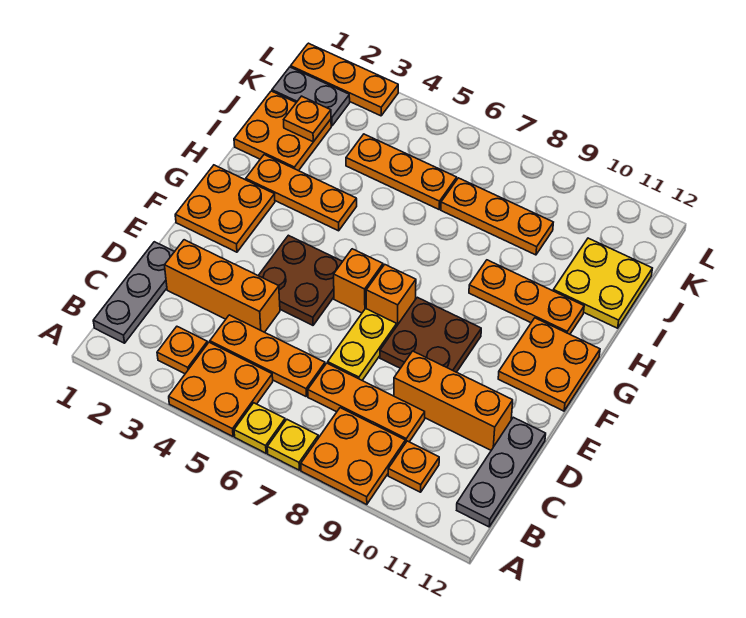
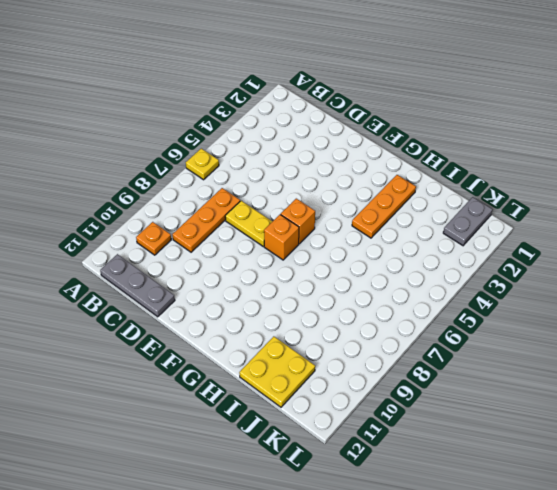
none -> orange 2x2 plate [169,342,273,436]
none -> yellow 1x1 plate [267,420,318,470]
none -> orange 2x2 plate [301,408,405,505]

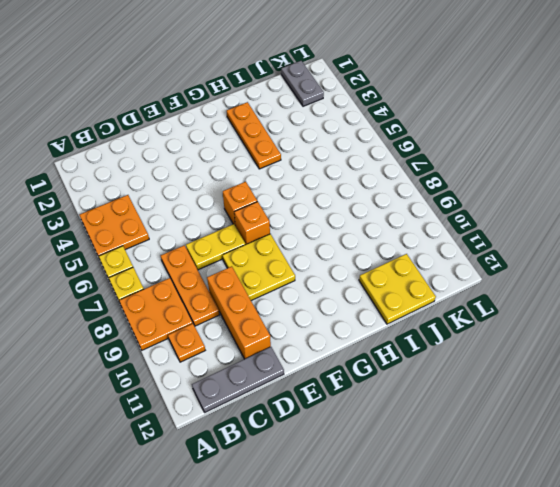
yellow 2x2 plate [222,234,295,301] -> brown 2x2 plate [380,297,481,372]
none -> grey 1x3 plate [93,242,174,343]
none -> orange 1x1 plate [157,327,208,374]
none -> orange 1x3 plate [210,315,325,396]

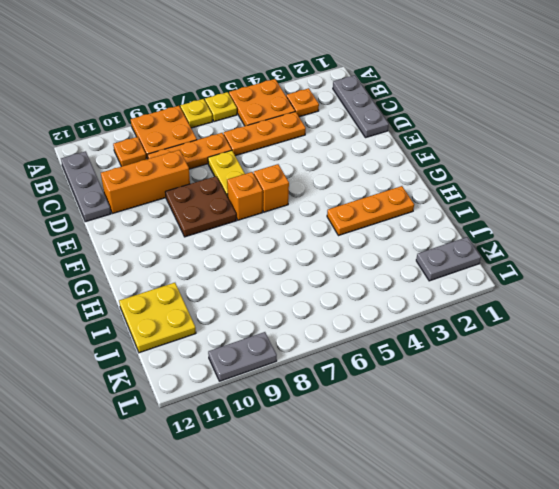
grey 1x2 plate [208,332,277,381] -> none
none -> orange 1x3 brick [165,240,280,332]
none -> brown 2x2 plate [258,235,343,325]
none -> orange 2x2 plate [175,165,275,252]

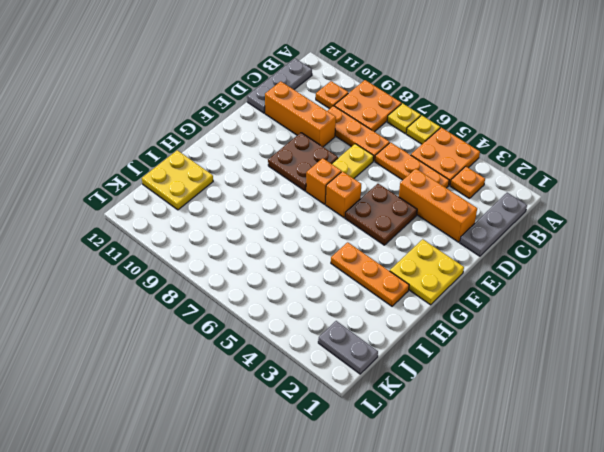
yellow 2x2 plate [390,239,464,305] -> orange 2x2 plate [175,165,275,252]
none -> orange 2x2 plate [498,318,600,411]
none -> orange 1x3 plate [469,260,584,334]
none -> orange 2x2 plate [234,91,331,171]

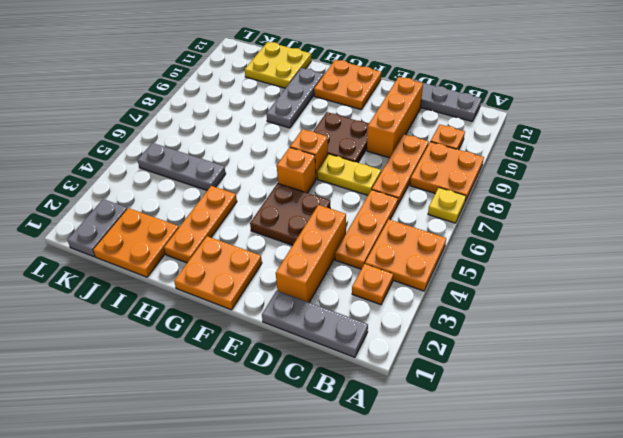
grey 1x3 plate [266,68,323,128] -> orange 1x3 plate [469,260,584,334]
grey 1x3 plate [138,143,226,190] -> orange 1x3 plate [346,134,457,209]
none -> yellow 1x1 plate [234,403,285,453]
none -> orange 1x3 plate [441,178,553,255]
none -> orange 1x3 plate [291,43,398,116]

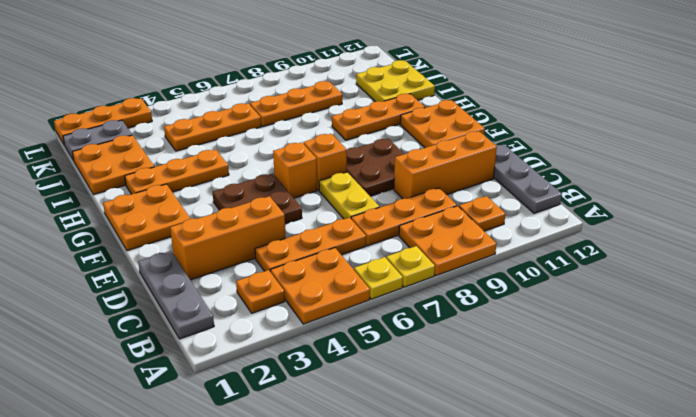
none -> orange 1x1 plate [284,96,331,142]

